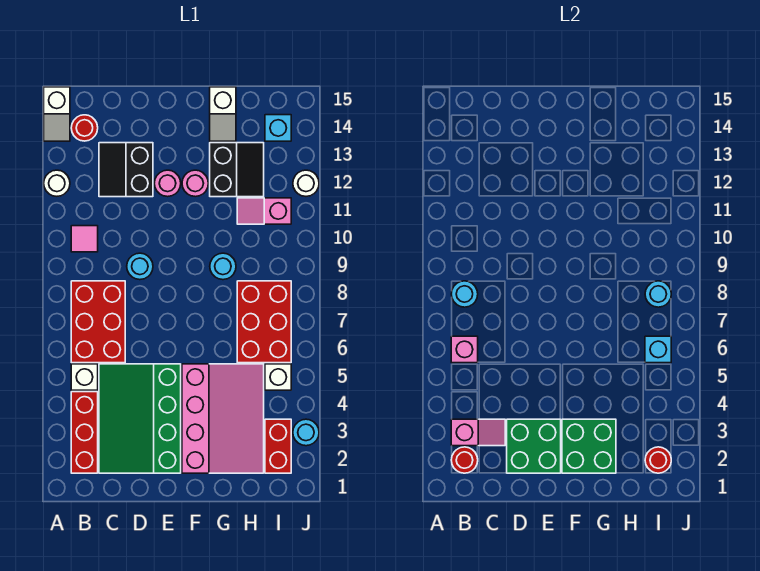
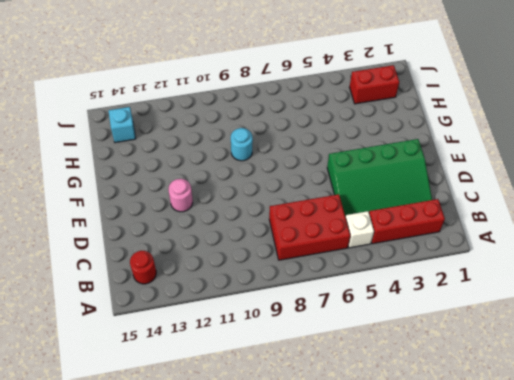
none -> white 1x1 round brick [44,170,70,196]
none -> white 1x2 slope [44,87,70,141]
none -> pink 1x1 tile [71,226,98,252]
none -> black 2x2 slope [99,143,153,197]

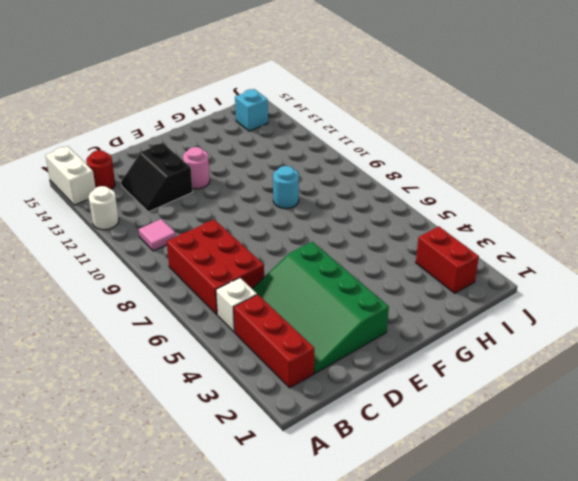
white 1x2 brick [45,146,95,205] -> white 1x2 slope [44,87,70,141]
none -> cyan 1x1 round brick [127,253,153,280]
none -> pink 3x4 slope [182,364,264,473]
none -> pink 1x1 round brick [182,170,208,197]
none -> black 2x2 slope [210,143,264,197]

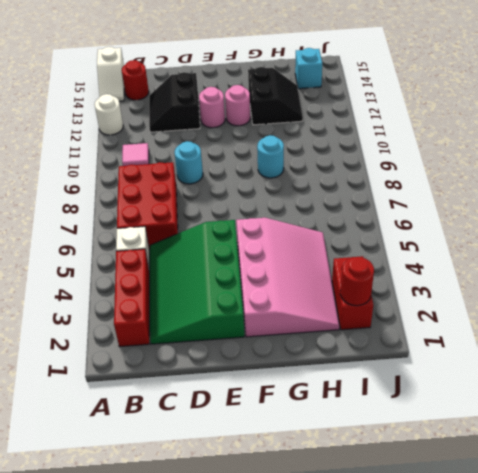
none -> white 1x2 slope [210,87,236,141]
none -> red 2x3 brick [237,281,291,363]
none -> pink 1x2 slope [237,198,291,224]
none -> white 1x1 brick [265,364,291,390]

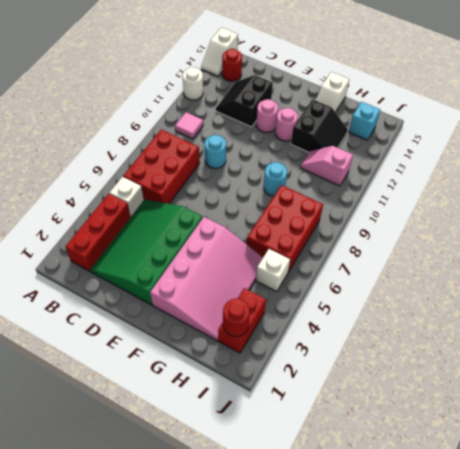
none -> cyan 1x1 round brick [293,419,319,446]
none -> white 1x1 round brick [293,170,319,196]
none -> red 1x1 round brick [451,447,478,473]
none -> pink 1x2 slope [451,419,505,446]

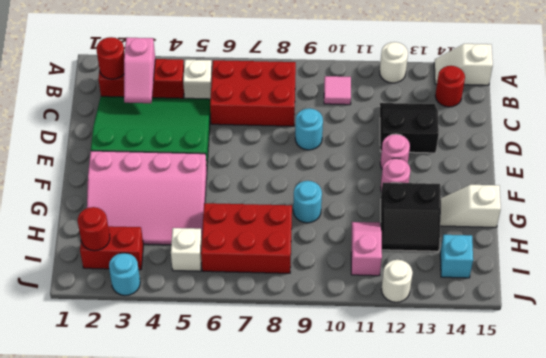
none -> pink 1x1 brick [451,336,478,363]
none -> cyan 1x1 round brick [451,281,478,307]
none -> green 2x2 brick [507,419,561,473]
none -> green 2x2 brick [562,419,616,473]

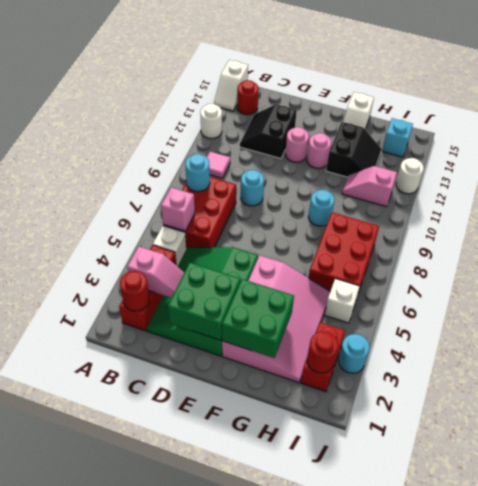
none -> cyan 1x1 brick [645,336,671,363]
none -> cyan 1x1 round brick [645,281,671,307]

